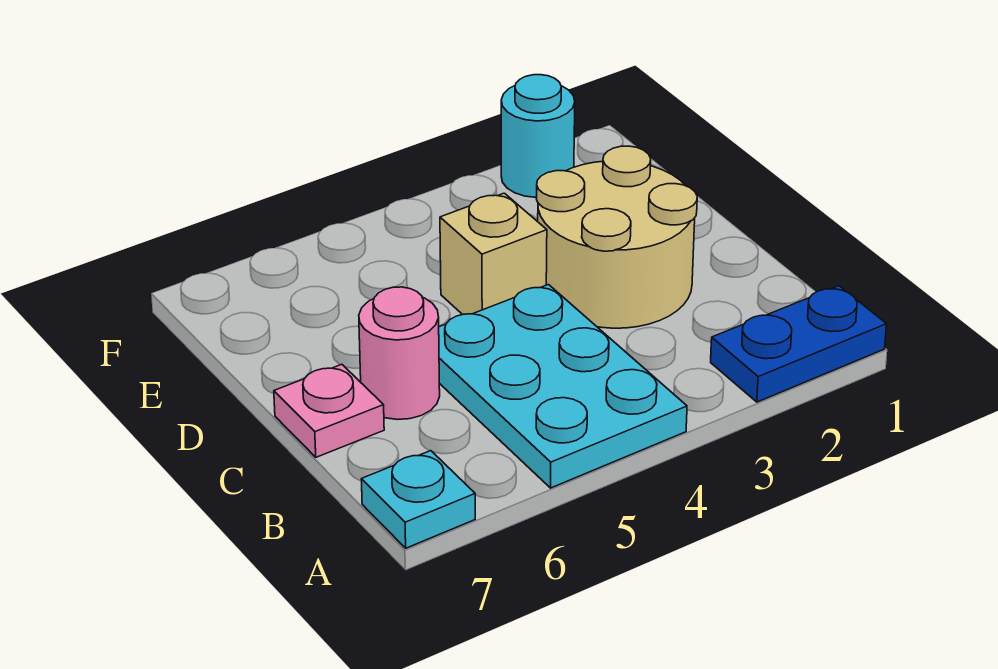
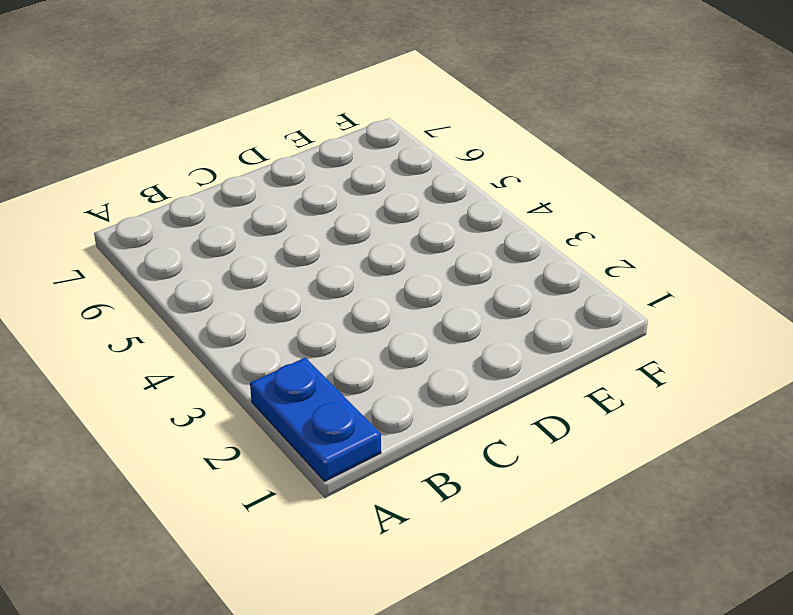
none -> cyan 2x3 plate [439,285,687,488]
none -> cyan 1x1 plate [361,451,475,548]

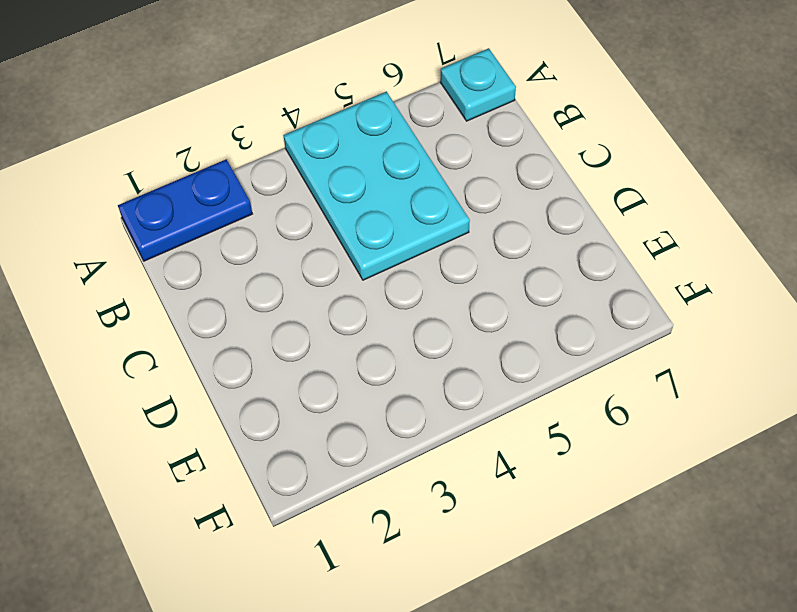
none -> tan 2x2 round brick [537,146,697,328]
none -> pink 1x1 round brick [359,287,440,420]

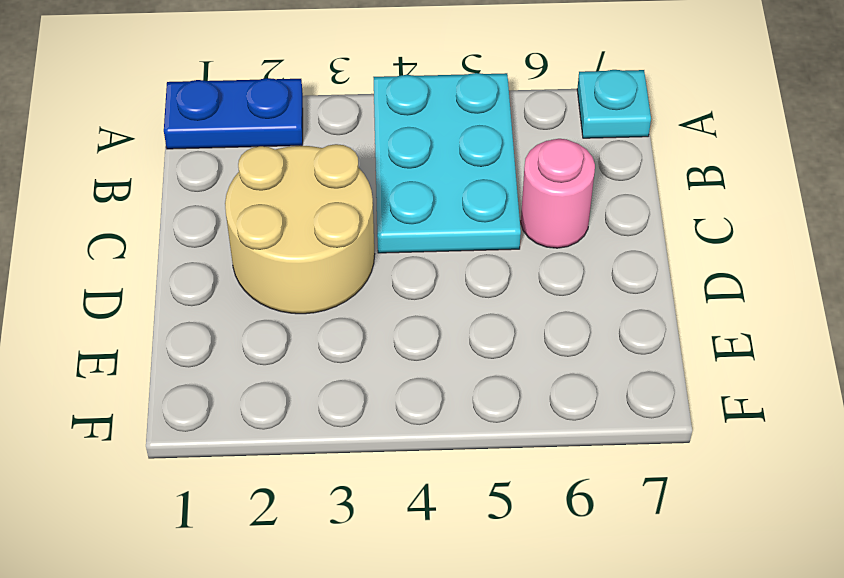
none -> pink 1x1 plate [274,364,384,457]
none -> tan 1x1 brick [440,193,547,315]

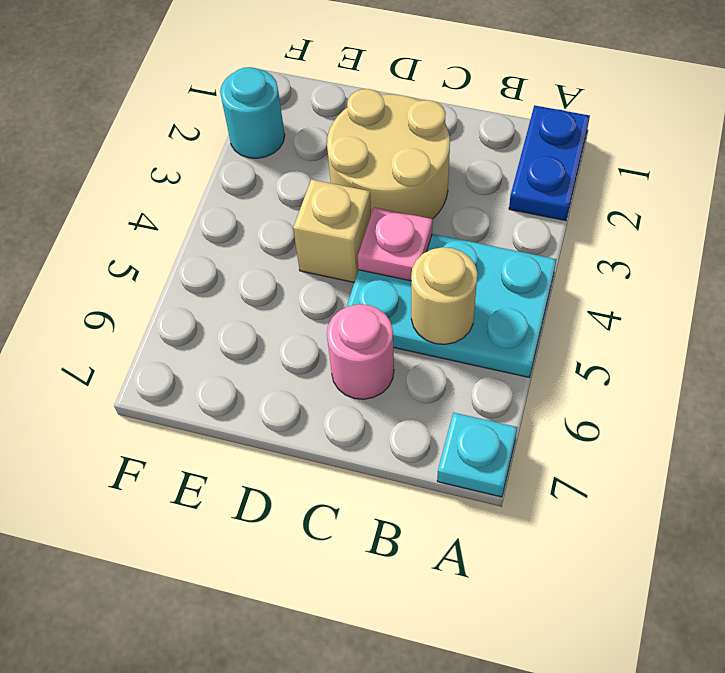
tan 1x1 round brick [411,247,477,344] -> none
pink 1x1 plate [358,207,432,281] -> pink 1x1 plate moved to [274,364,384,457]

